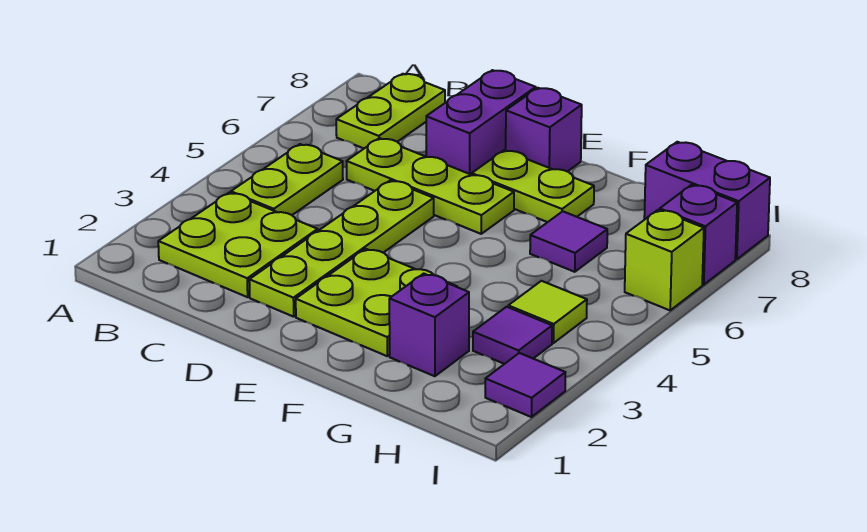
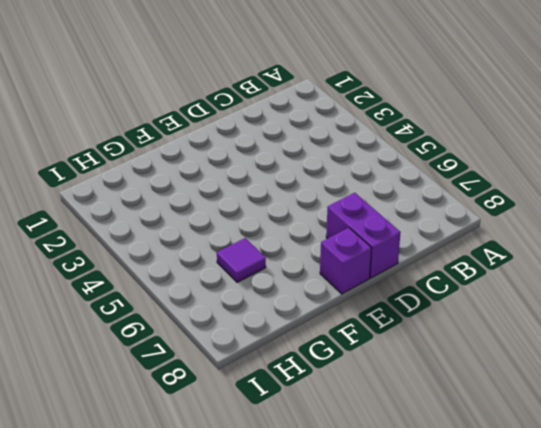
none -> lime 2x2 plate [158,193,318,297]
none -> lime 1x2 plate [231,144,343,215]
none -> lime 1x2 plate [336,74,445,148]

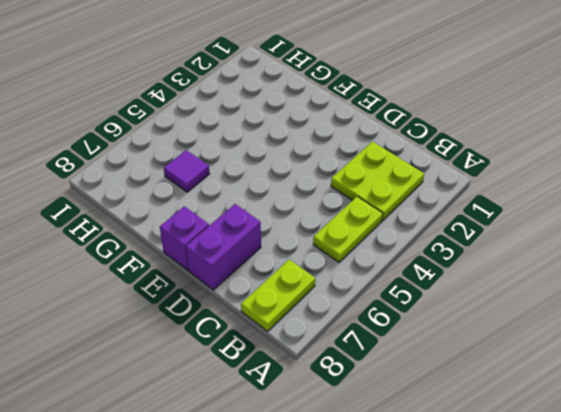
none -> lime 1x3 plate [347,138,514,234]
none -> lime 1x4 plate [249,180,434,317]
none -> lime 2x2 plate [296,249,457,356]

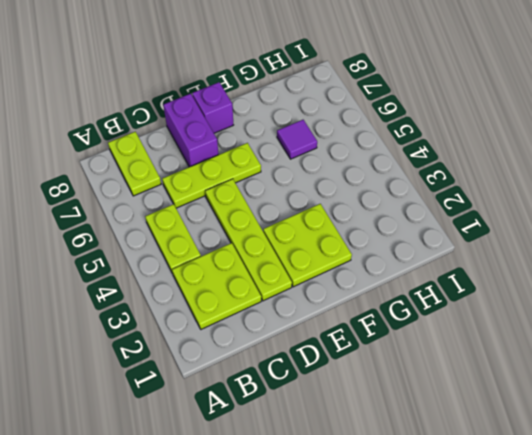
none -> lime 1x2 plate [472,150,594,222]
none -> purple 1x1 brick [389,274,469,376]
none -> purple 1x1 tile [473,307,552,364]

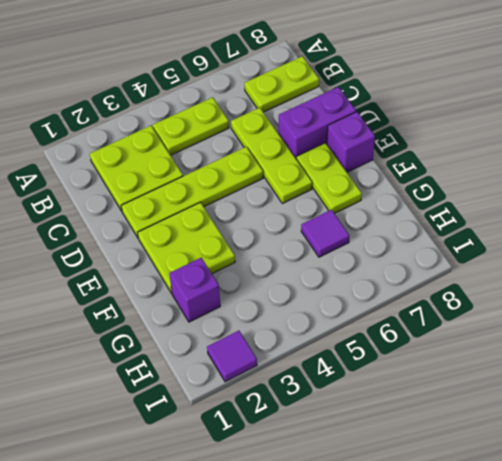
none -> purple 1x1 tile [473,307,552,364]
none -> lime 1x1 tile [508,281,587,343]
none -> purple 1x2 brick [644,142,770,259]

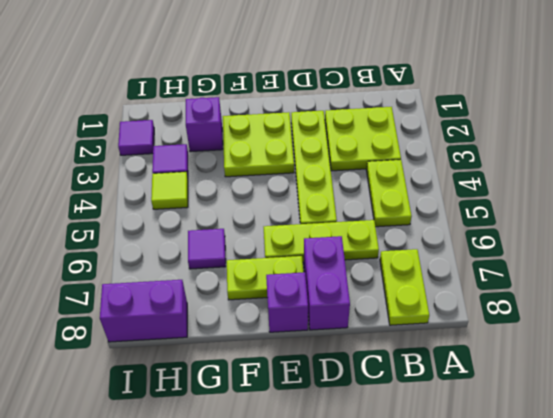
none -> lime 1x1 brick [625,210,704,310]
none -> purple 1x1 brick [660,185,737,285]

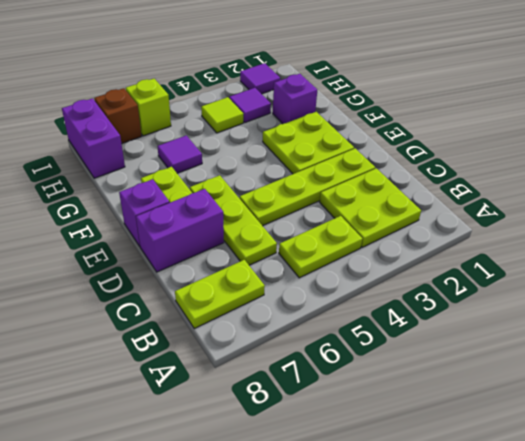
brown 1x1 brick [94,88,141,144] -> purple 1x1 brick [660,185,737,285]

